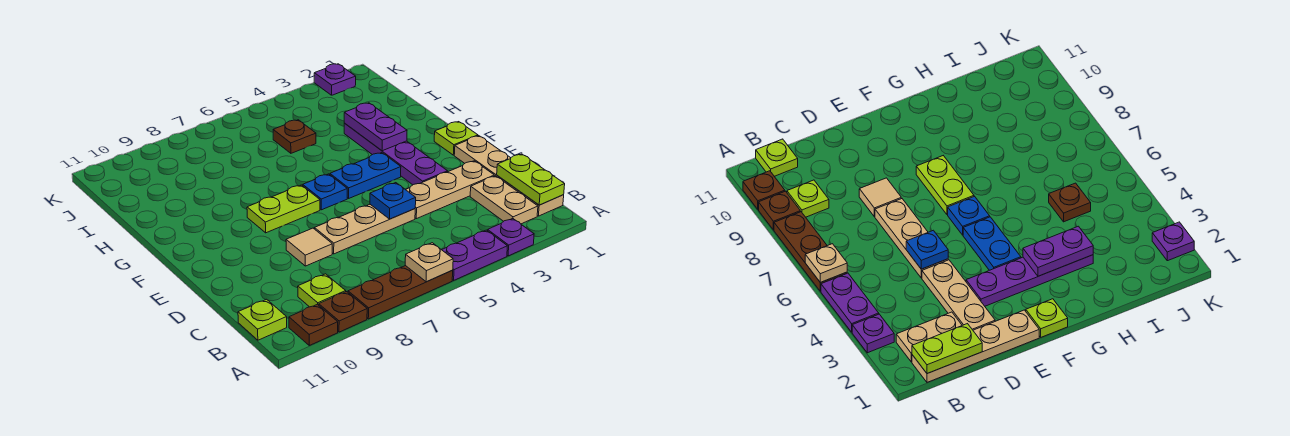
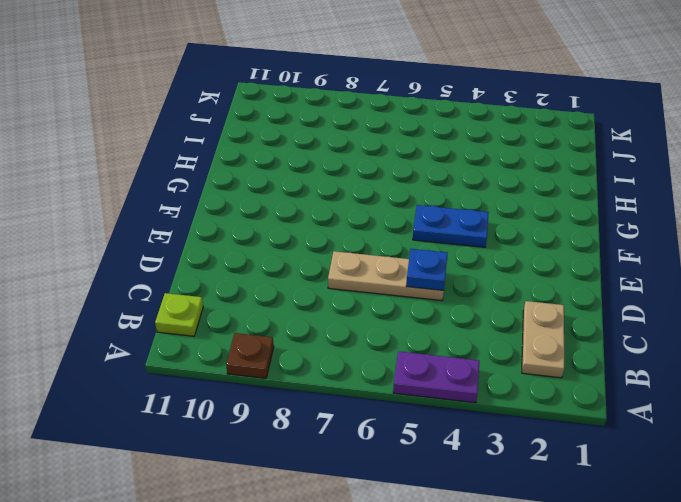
none -> purple 1x1 plate [488,219,534,256]
none -> brown 1x3 plate [348,266,453,319]
none -> brown 1x1 plate [289,304,338,345]

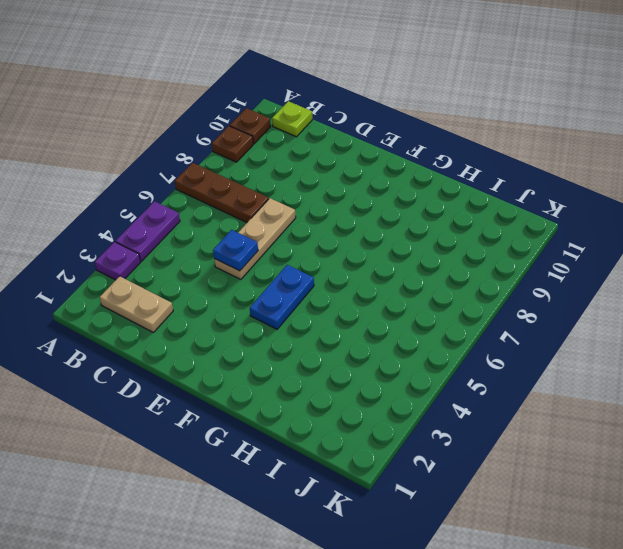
brown 1x3 plate [175,163,269,222] -> brown 1x3 plate turned to [348,266,453,319]
none -> tan 1x4 plate [454,136,564,216]
none -> lime 1x1 plate [298,274,346,307]
none -> tan 1x3 plate [405,161,494,219]

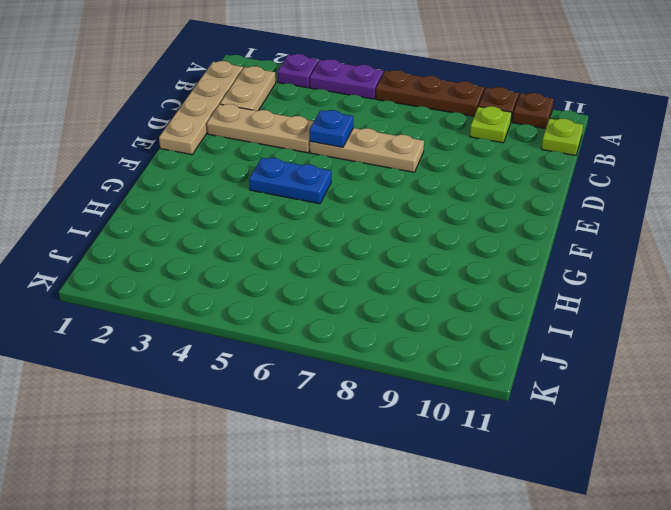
none -> tan 1x1 tile [286,228,332,266]
none -> purple 1x4 plate [344,123,447,185]
none -> lime 1x1 plate [434,122,478,155]

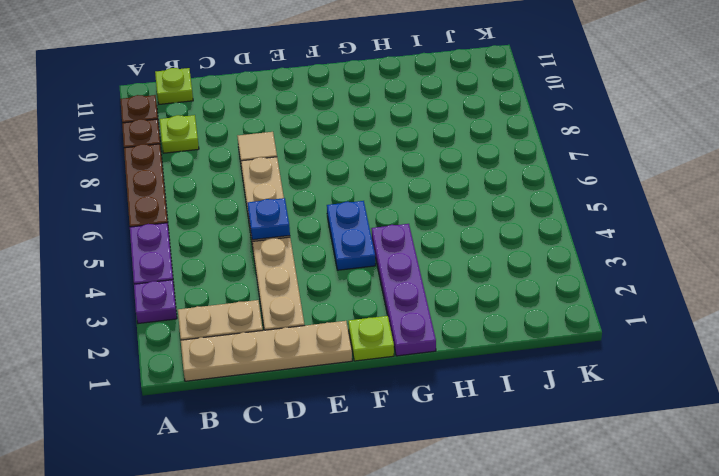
purple 1x4 plate [371,224,436,356] -> purple 1x4 plate turned to [344,123,447,185]
none -> blue 1x1 plate [303,174,347,210]
none -> lime 1x2 plate [247,185,320,233]
none -> brown 1x1 plate [273,120,316,153]

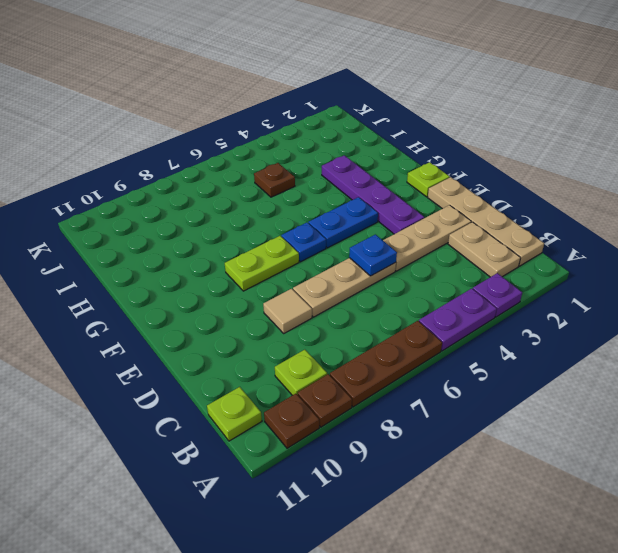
none -> purple 1x1 plate [314,64,356,95]
none -> tan 1x1 plate [405,243,453,282]
none -> lime 1x2 plate [497,154,565,205]

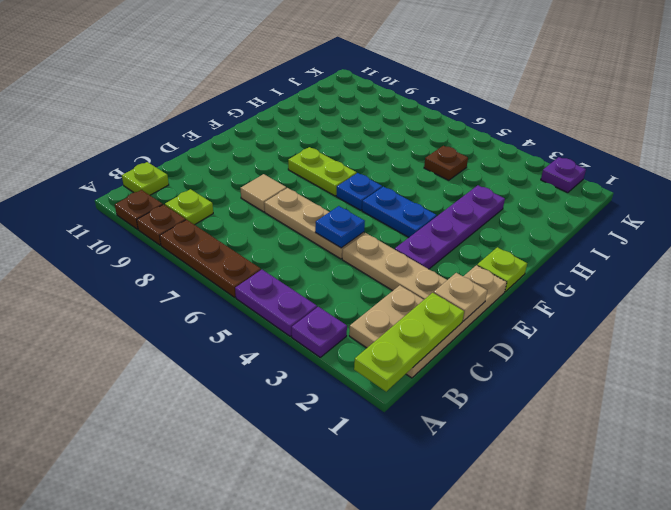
lime 1x3 plate [354,293,464,391] -> lime 1x2 plate [497,154,565,205]
tan 1x1 plate [434,273,487,321] -> tan 1x1 plate moved to [405,243,453,282]
none -> purple 1x2 plate [344,103,407,151]

